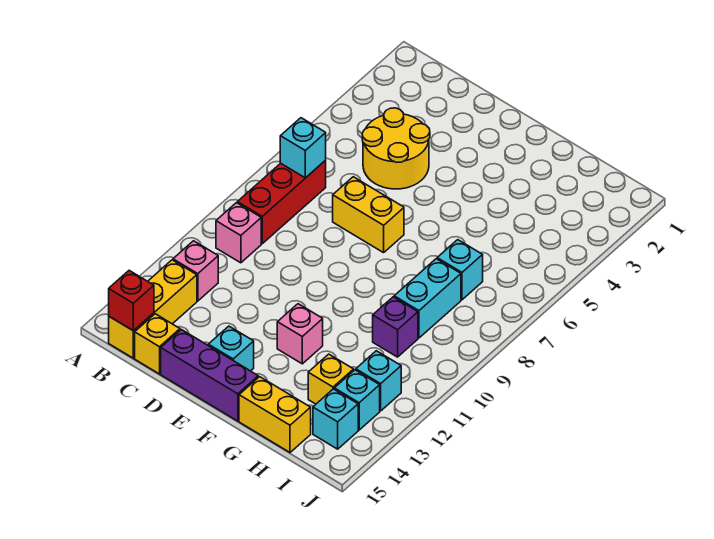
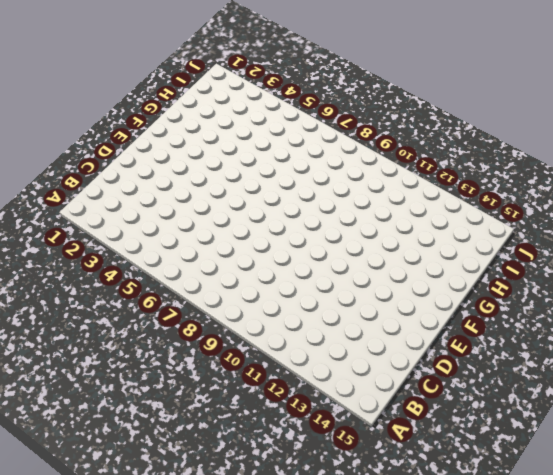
none -> red 1x3 brick [238,160,326,244]
none -> pink 1x1 brick [216,203,261,263]
none -> pink 1x1 brick [173,241,218,301]

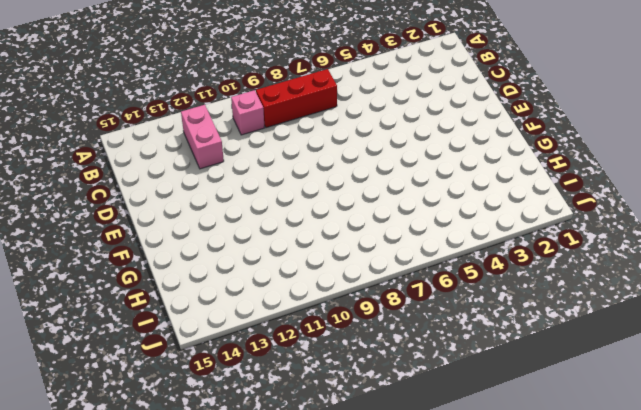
pink 1x2 brick [181,105,224,169] -> pink 1x1 brick [173,241,218,301]
none -> yellow 1x3 brick [109,260,197,358]
none -> yellow 2x2 round brick [362,108,430,189]
none -> yellow 1x1 brick [135,314,180,374]

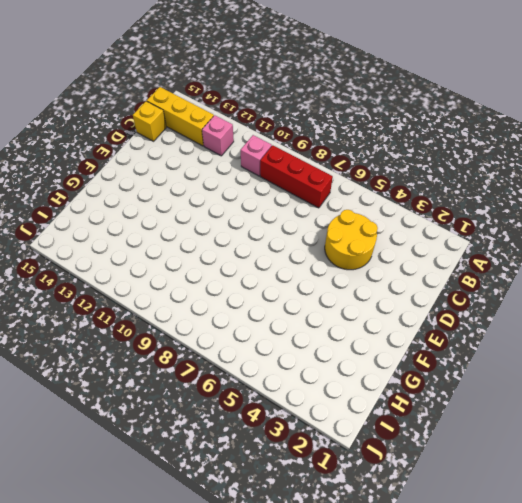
none -> yellow 1x2 brick [333,177,404,253]
none -> purple 1x3 brick [161,330,258,421]
none -> cyan 1x1 brick [208,326,254,371]

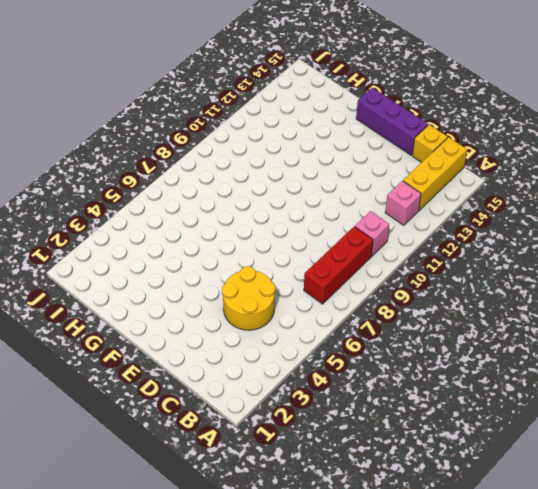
none -> yellow 1x2 brick [333,177,404,253]
none -> cyan 1x1 brick [208,326,254,371]
none -> pink 1x1 brick [277,304,323,364]

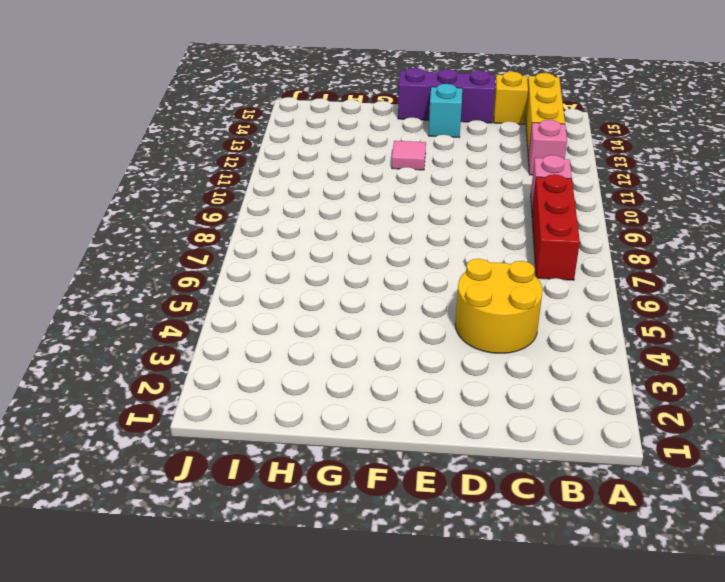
pink 1x1 tile [392,141,426,170] -> pink 1x1 brick [277,304,323,364]
none -> yellow 1x2 brick [333,177,404,253]
none -> yellow 1x2 brick [239,377,311,452]
none -> cyan 1x1 brick [437,240,483,300]

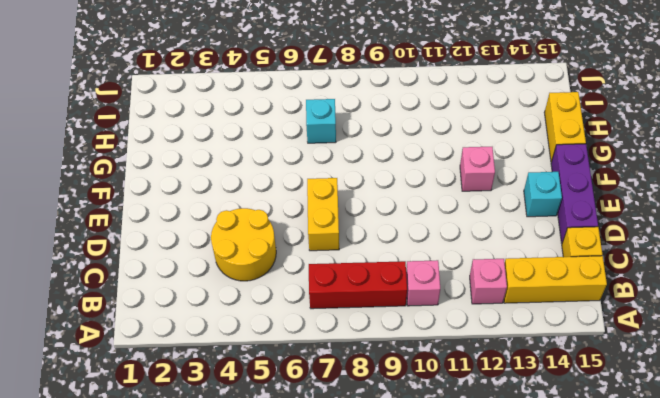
none -> cyan 1x2 brick [394,259,461,338]
none -> purple 1x1 brick [373,297,418,357]
none -> yellow 1x1 brick [308,354,354,404]

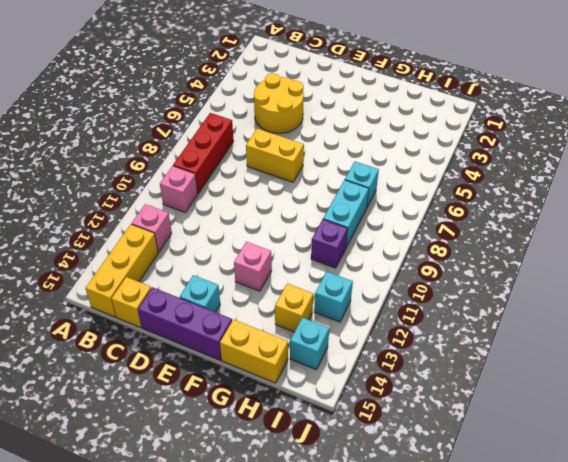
none -> cyan 1x1 brick [334,370,380,430]
none -> cyan 1x1 brick [280,118,326,178]
none -> red 1x1 brick [109,271,154,331]

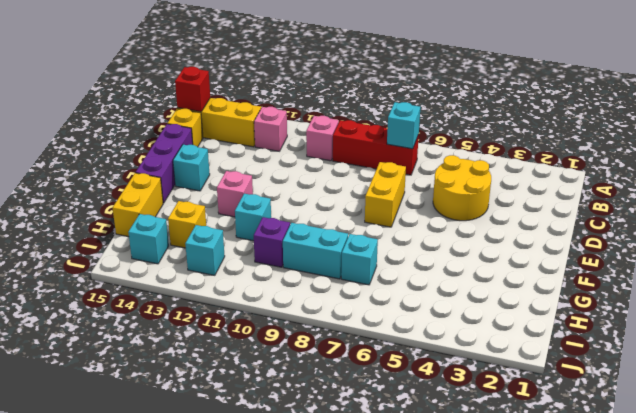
cyan 1x1 brick [235,194,271,241] -> cyan 1x1 brick moved to [334,370,380,430]

